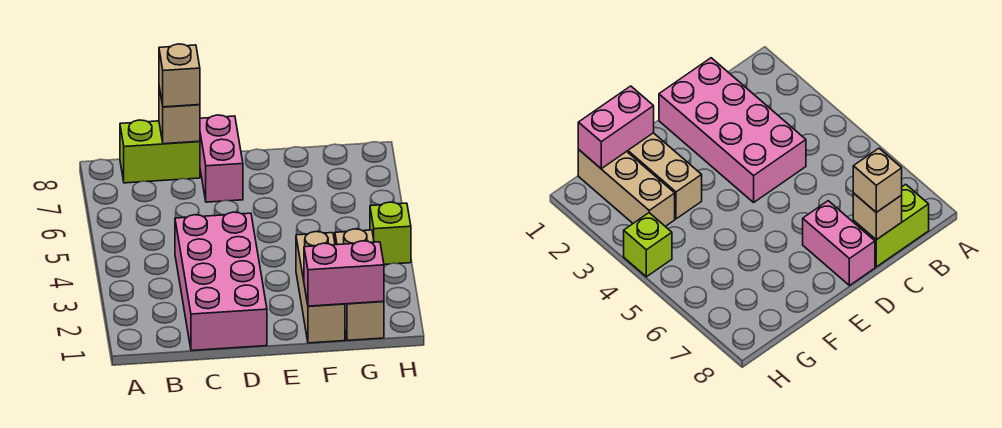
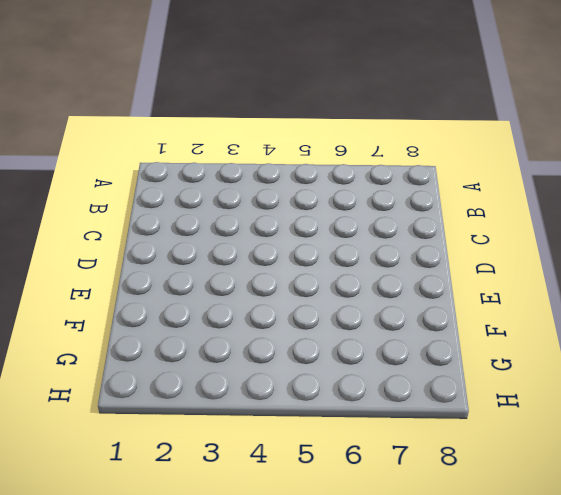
none -> lime 1x2 brick [120,120,200,183]
none -> pink 2x4 brick [175,212,267,351]

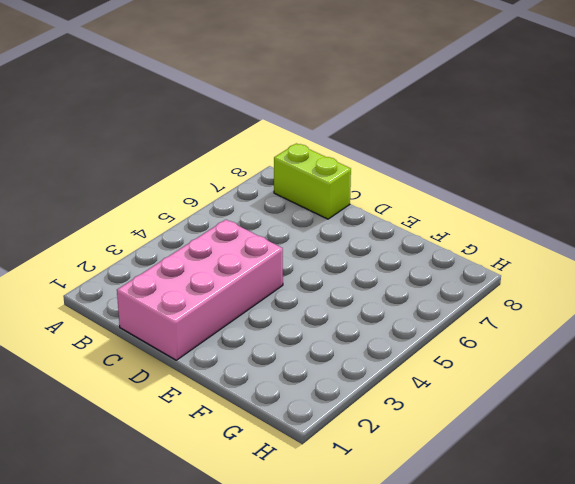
none -> pink 1x2 brick [200,115,243,202]
none -> tan 1x3 brick [296,232,345,343]

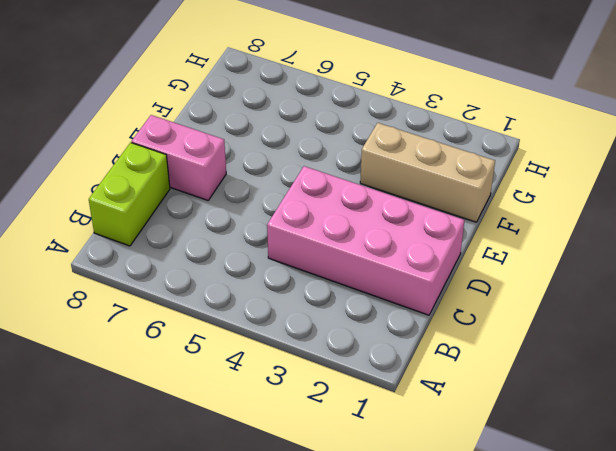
none -> tan 1x3 brick [335,229,384,340]
none -> lime 1x1 brick [370,202,411,264]

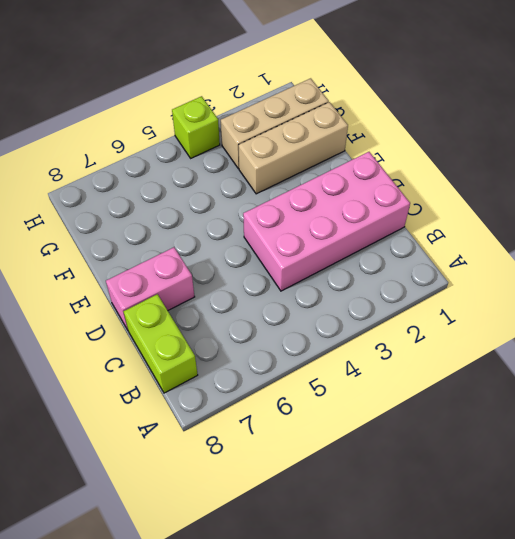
none -> tan 1x1 brick [159,88,200,144]
none -> pink 1x2 brick [304,241,384,306]

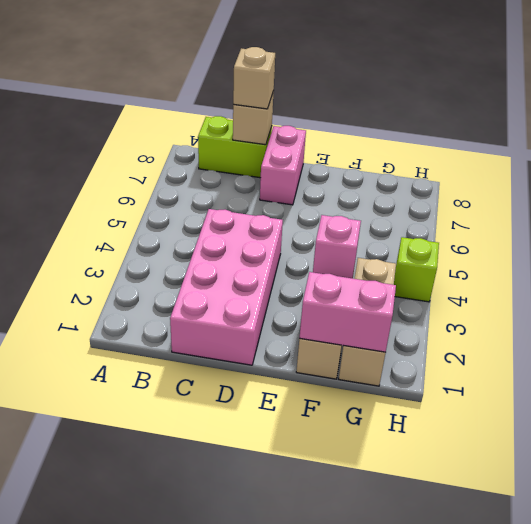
pink 1x1 brick [313,215,361,278] -> none

